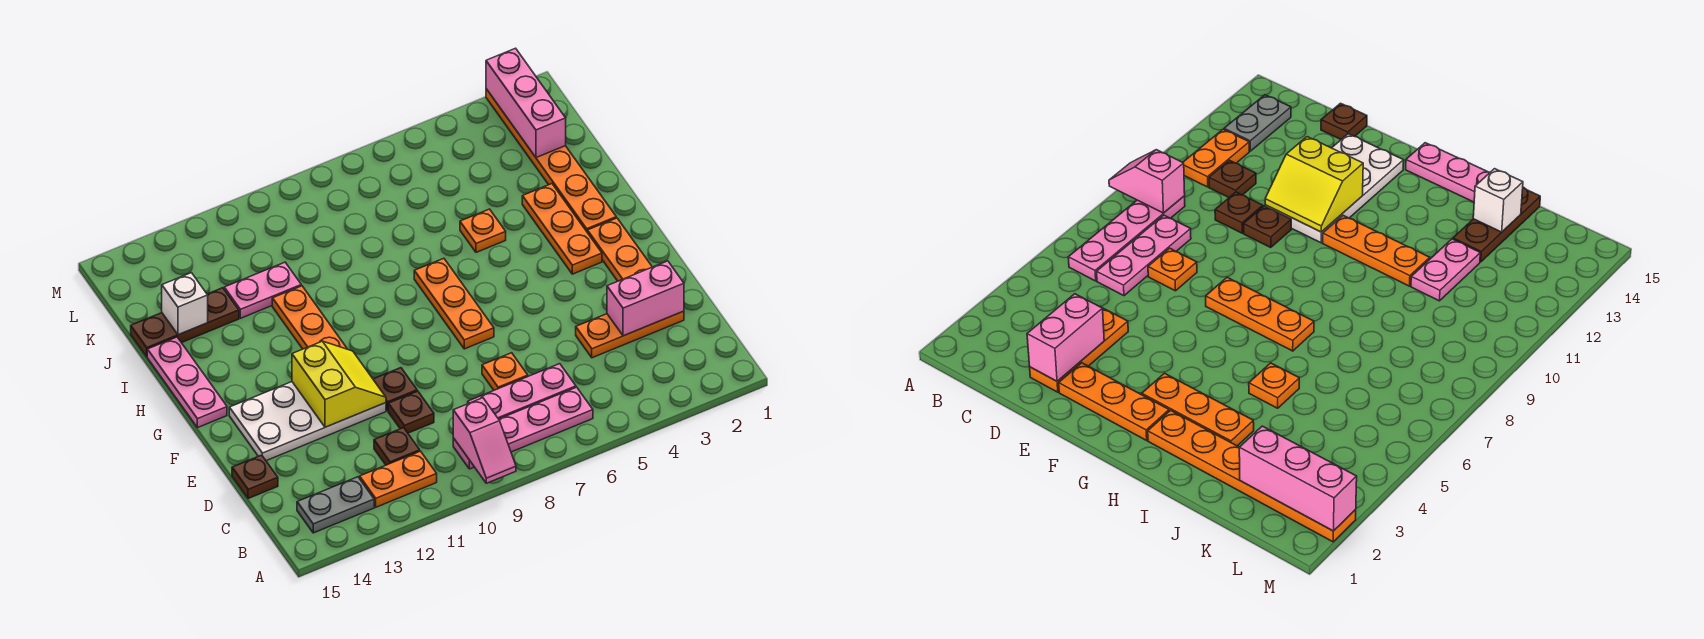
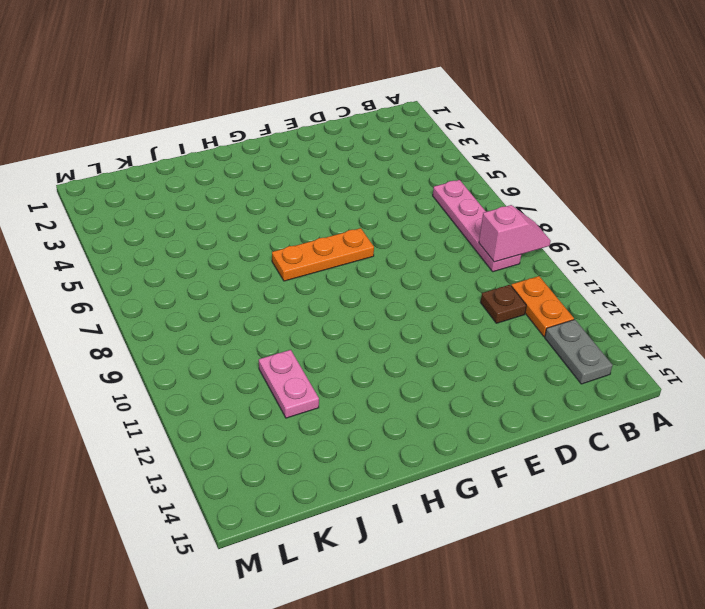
none -> pink 1x3 plate [468,364,576,419]
none -> orange 1x3 plate [576,311,684,358]
none -> orange 1x1 plate [482,353,528,390]

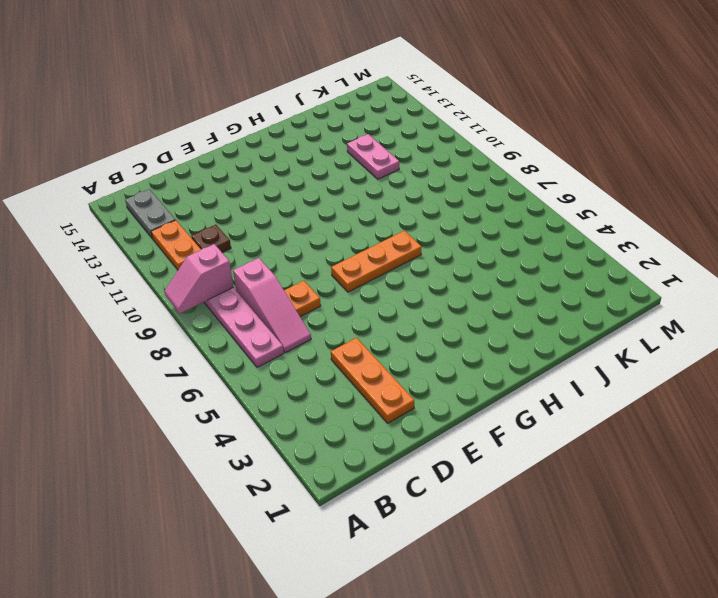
pink 1x3 slope [233,258,311,353] -> pink 1x3 plate [468,364,576,419]
none -> brown 1x1 plate [388,391,434,433]
none -> brown 1x1 plate [232,455,278,499]
none -> orange 1x3 plate [587,218,652,281]

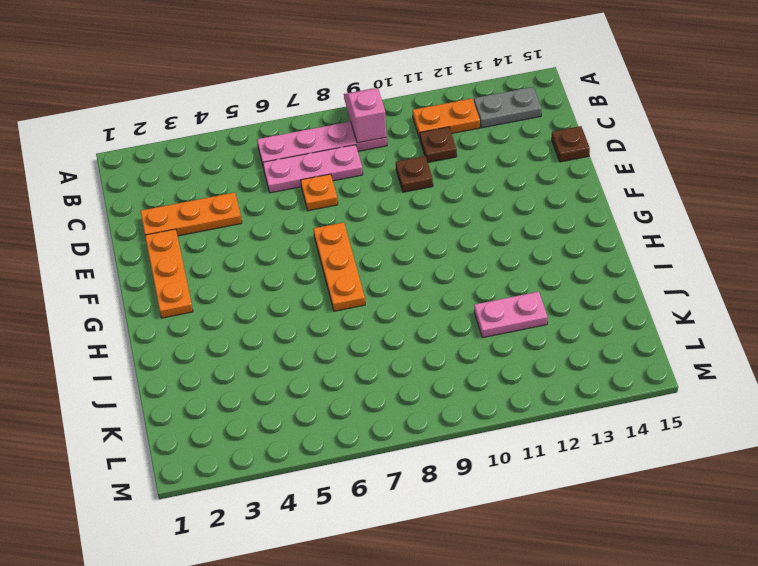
none -> brown 1x1 plate [373,368,417,411]
none -> white 2x4 plate [229,382,386,461]
none -> orange 1x3 plate [522,184,602,274]

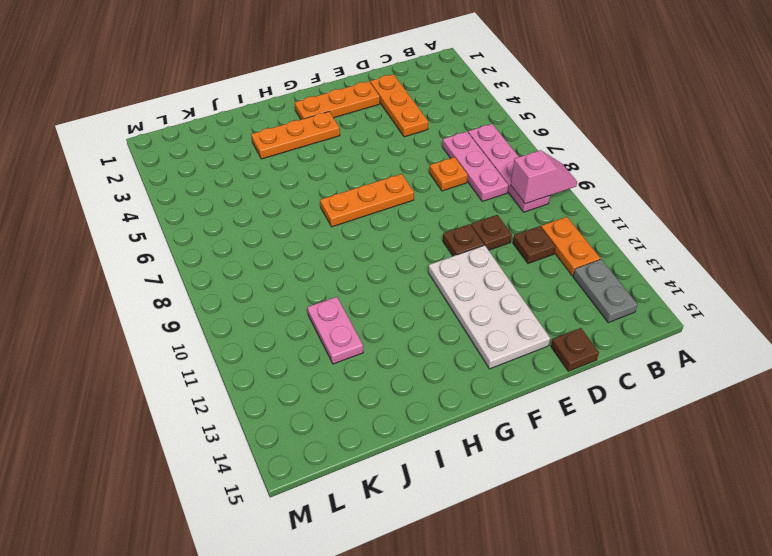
none -> orange 1x3 plate [272,286,347,349]
none -> pink 1x3 plate [147,337,227,428]
none -> orange 1x6 plate [486,89,616,231]

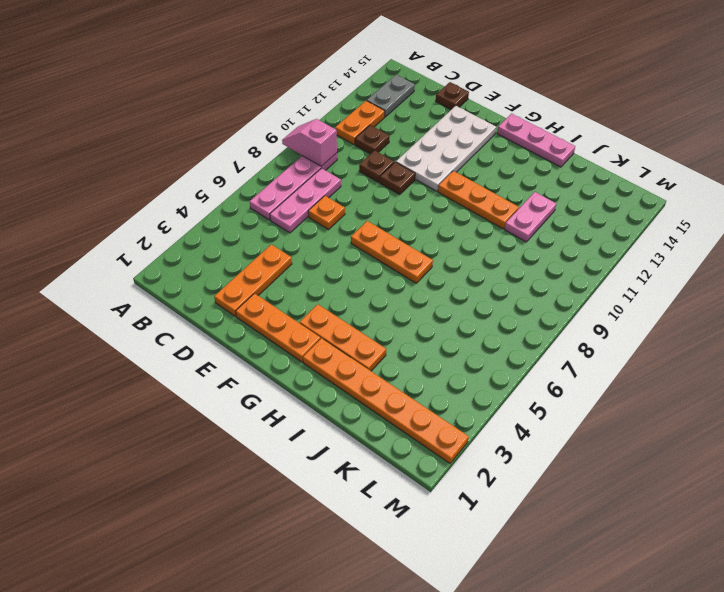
none -> orange 1x1 plate [460,209,506,252]
none -> brown 1x3 plate [131,288,239,357]
none -> pink 1x2 brick [607,261,684,336]

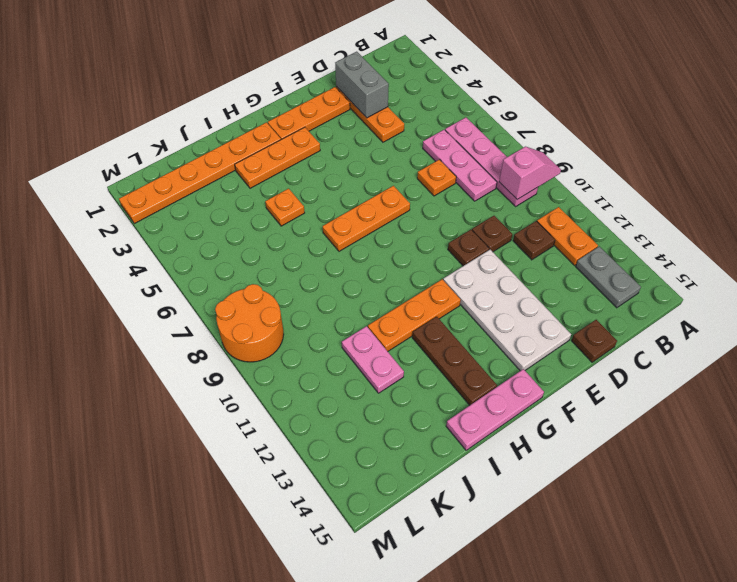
grey 1x2 brick [335,52,389,118] -> pink 1x2 brick [607,261,684,336]
brown 1x3 plate [412,317,497,405] -> brown 1x3 plate moved to [131,288,239,357]
orange 2x2 round brick [215,284,284,362] -> none
none -> yellow 2x2 slope [292,341,386,427]
none -> white 1x1 brick [162,273,208,335]
none -> pink 1x3 brick [486,48,566,158]

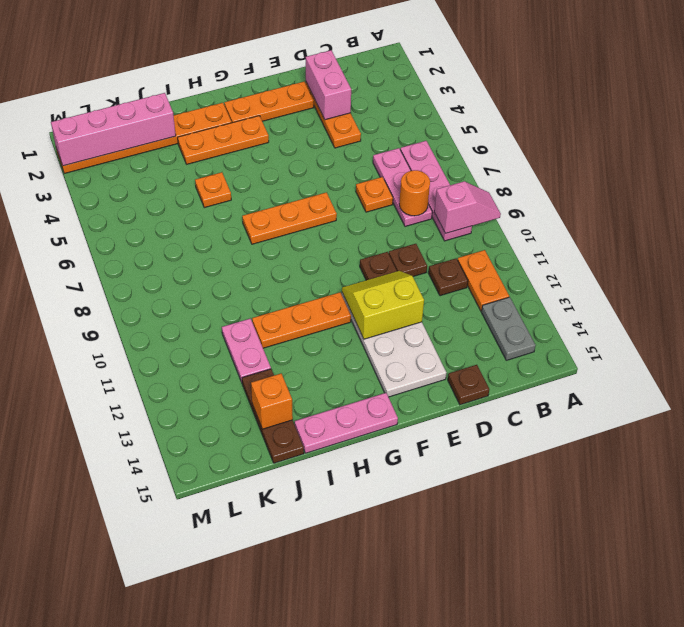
orange 1x1 round brick [399,170,430,216] -> none
pink 1x4 brick [51,93,176,166] -> pink 1x3 brick [486,48,566,158]
orange 1x1 brick [251,374,293,429] -> white 1x1 brick [162,273,208,335]

